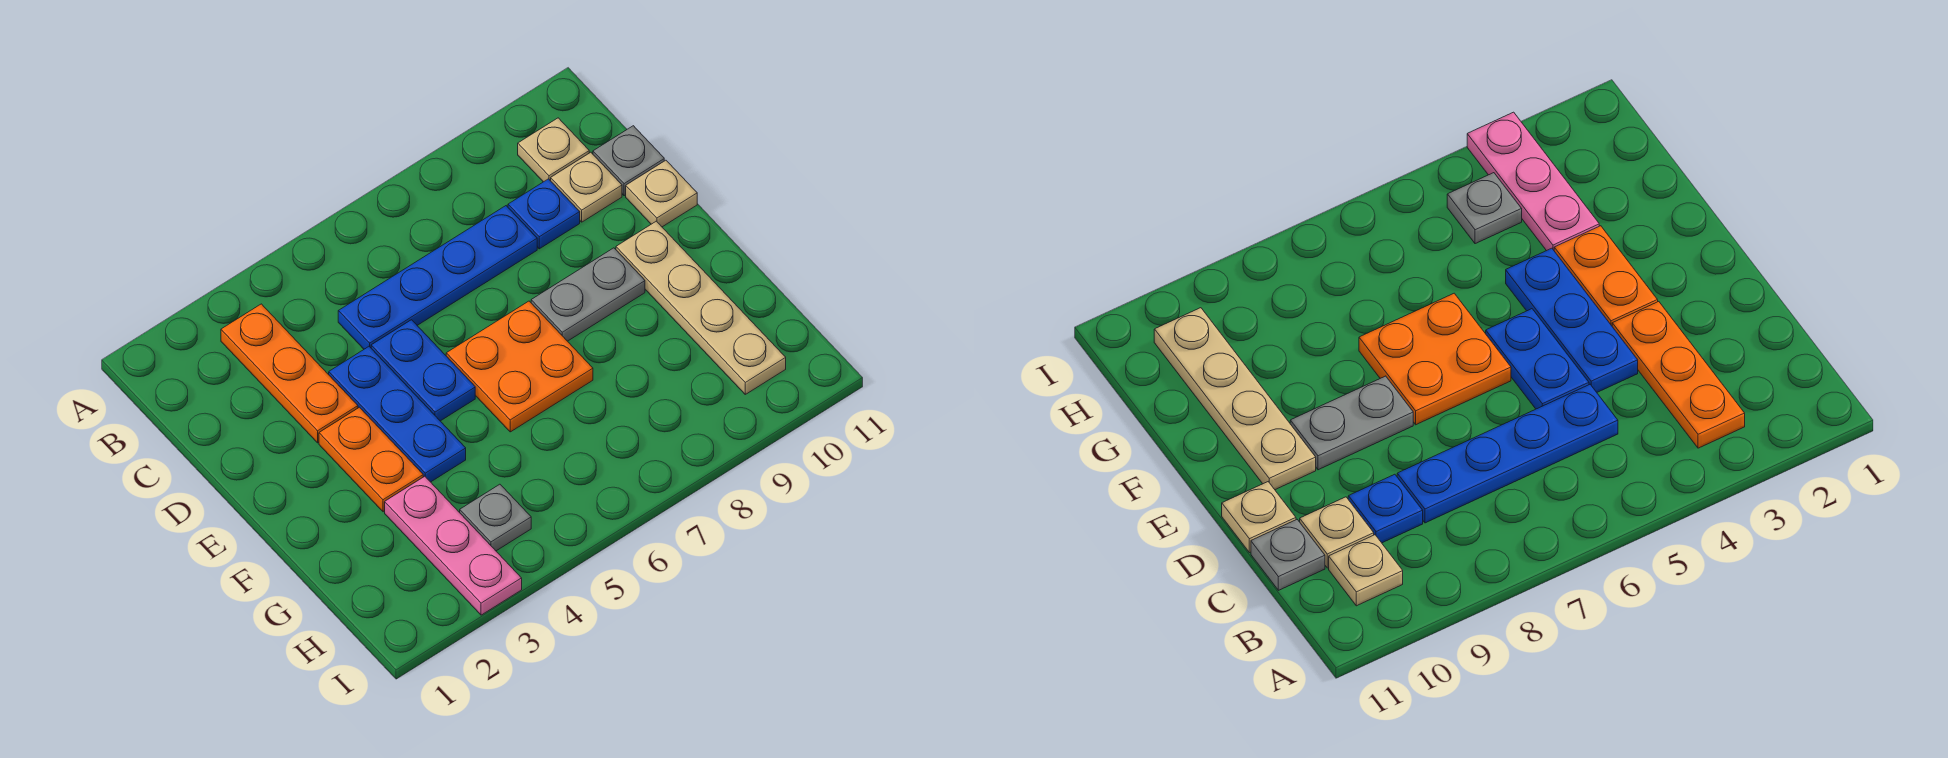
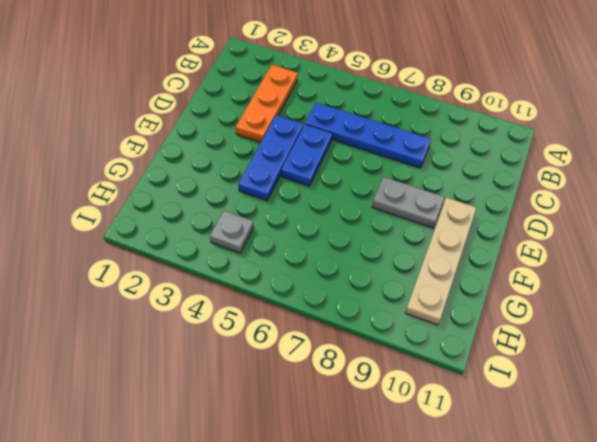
none -> tan 1x1 plate [518,118,589,182]
none -> blue 1x1 plate [508,179,580,249]
none -> tan 1x1 plate [551,152,622,222]

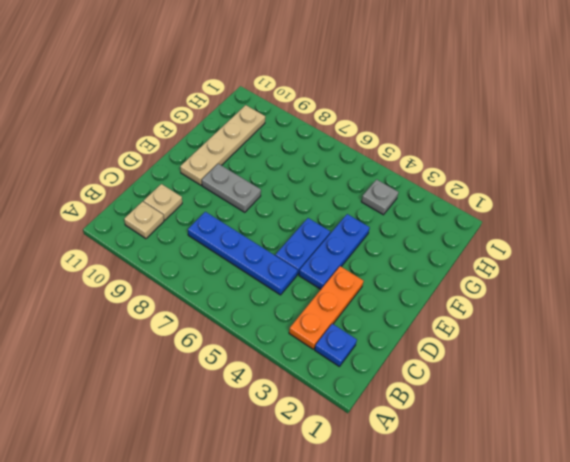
blue 1x1 plate [315,324,357,367] -> blue 1x1 plate moved to [508,179,580,249]
none -> grey 1x1 plate [593,126,664,196]
none -> tan 1x1 plate [626,160,697,227]
none -> orange 1x2 plate [319,407,423,512]

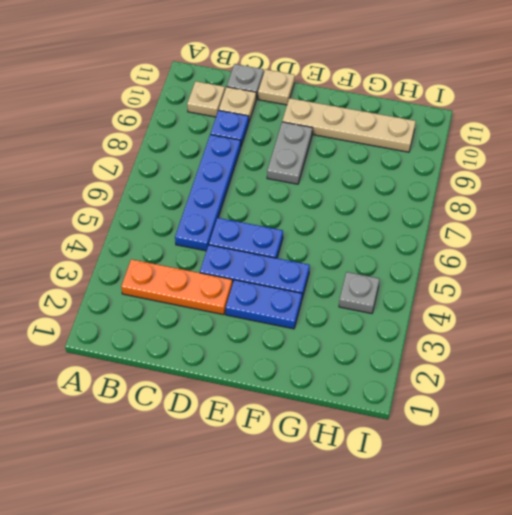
blue 1x2 plate [226,280,302,329] -> orange 1x2 plate [319,407,423,512]
none -> orange 2x2 plate [446,301,593,432]
none -> pink 1x3 plate [385,476,522,615]

